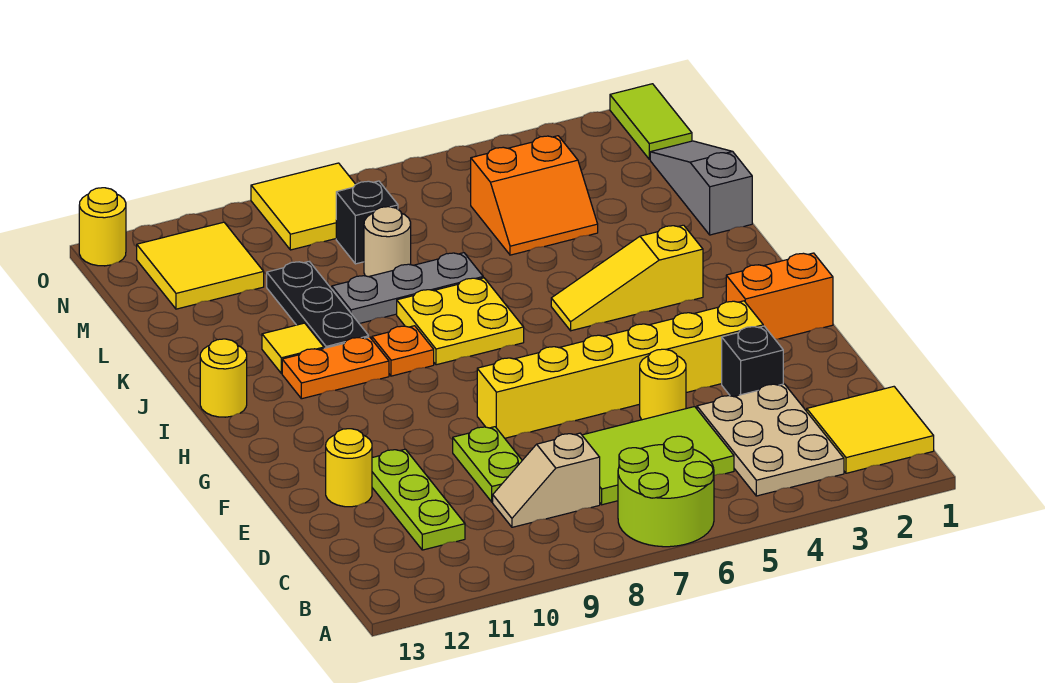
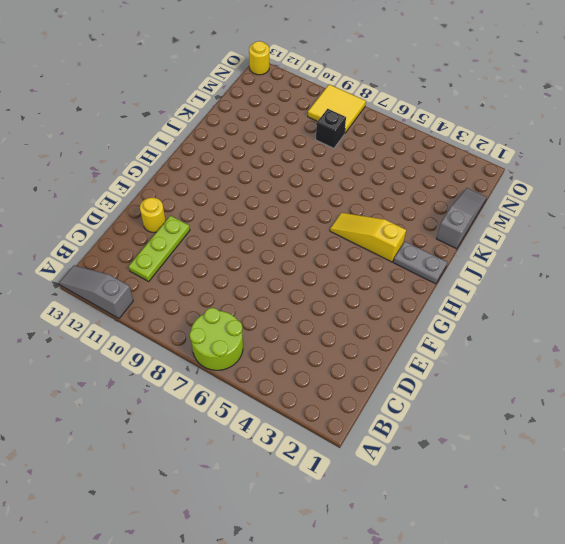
grey 1x3 slope [59,265,133,318] -> none
grey 1x2 plate [393,241,447,284] -> none
none -> yellow 2x2 tile [807,387,934,473]
none -> tan 2x3 plate [697,384,844,496]
none -> lime 2x3 tile [582,407,734,505]

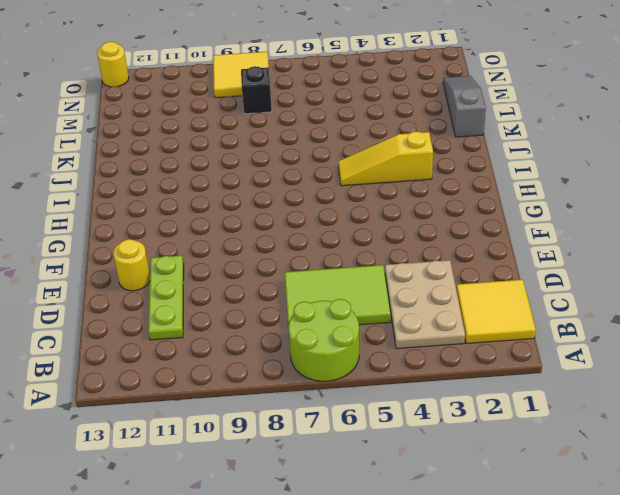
none -> tan 1x2 slope [493,433,600,527]
none -> lime 1x2 plate [453,427,522,502]
none -> black 1x1 brick [722,326,783,397]

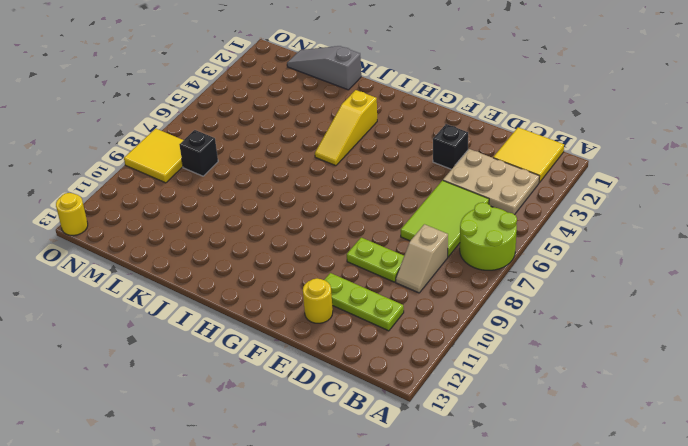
none -> yellow 1x1 round brick [640,349,686,420]
none -> yellow 1x6 brick [477,301,763,438]
none -> orange 1x2 brick [726,253,833,339]

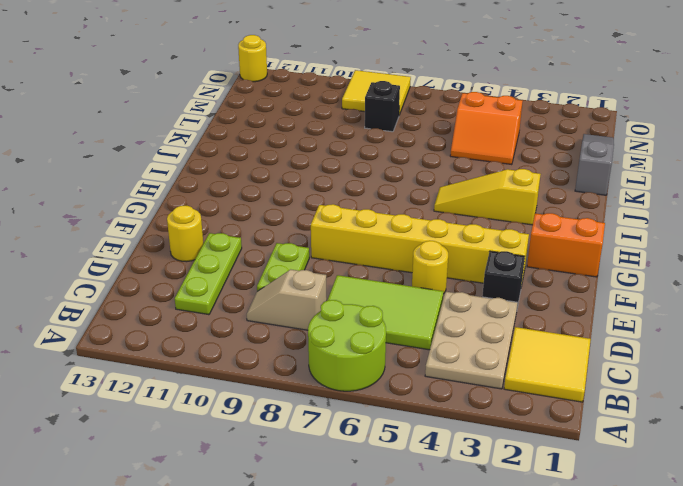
none -> yellow 2x2 plate [397,278,524,365]
none -> orange 1x1 plate [372,326,434,376]
none -> orange 1x2 plate [282,337,389,399]

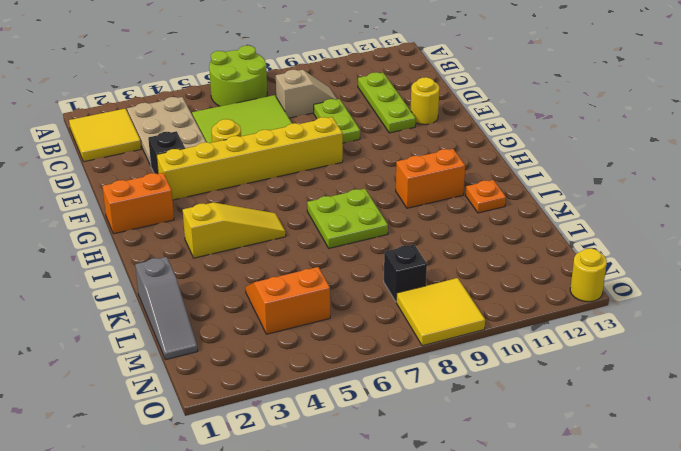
lime 2x2 plate [307,189,388,248] -> yellow 2x2 plate [397,278,524,365]
orange 1x2 brick [396,149,465,208] -> orange 1x2 plate [282,337,389,399]
orange 1x1 plate [466,180,506,213] -> orange 1x1 plate moved to [372,326,434,376]
none -> yellow 1x1 round brick [200,339,247,417]
none -> black 1x3 plate [267,262,369,348]
none -> yellow 1x1 tile [262,323,324,373]

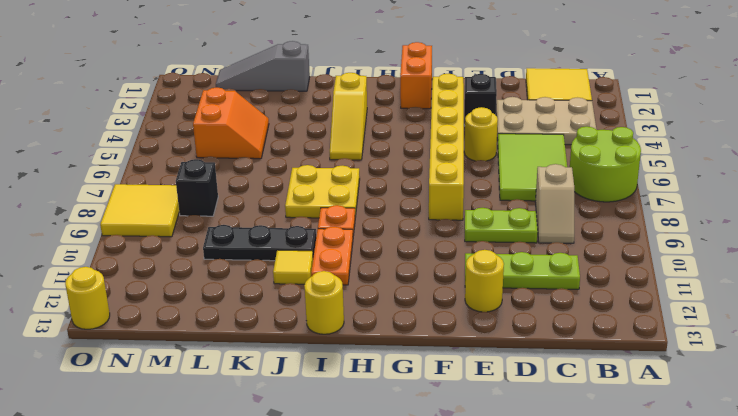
none -> grey 1x3 plate [332,253,483,324]
none -> tan 1x1 round brick [364,207,411,277]
none -> yellow 2x2 tile [137,222,264,309]

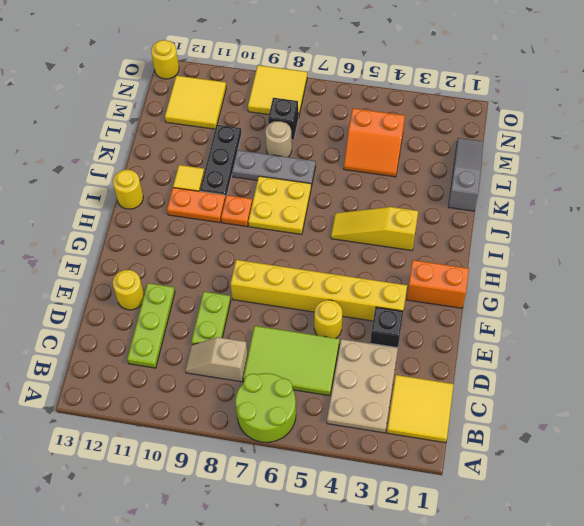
none -> lime 1x2 tile [610,84,692,159]

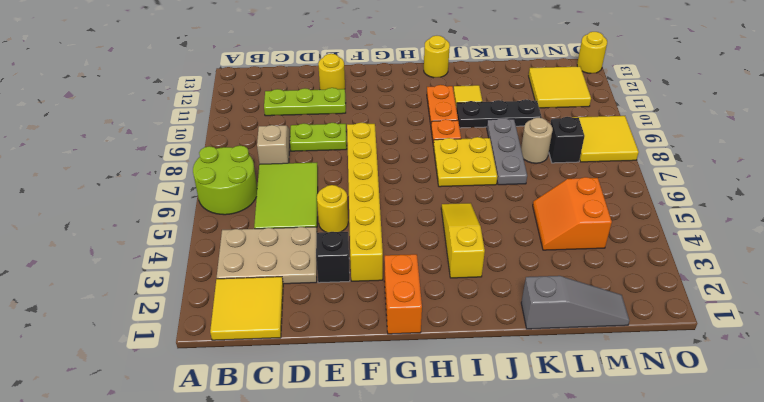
none -> lime 1x2 tile [610,84,692,159]

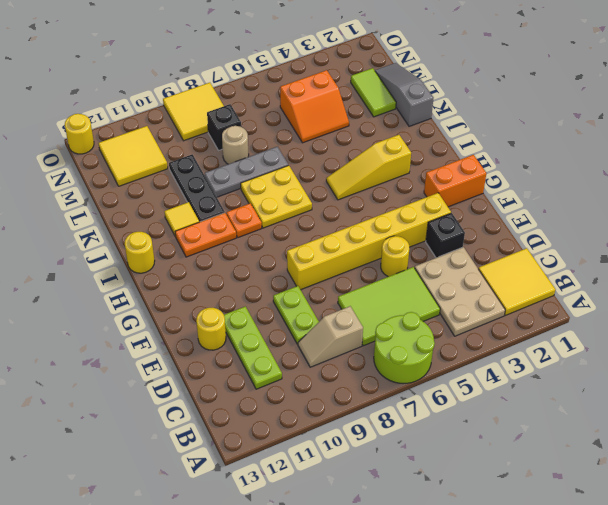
lime 1x2 tile [351,68,396,117] -> lime 1x2 tile moved to [610,84,692,159]

